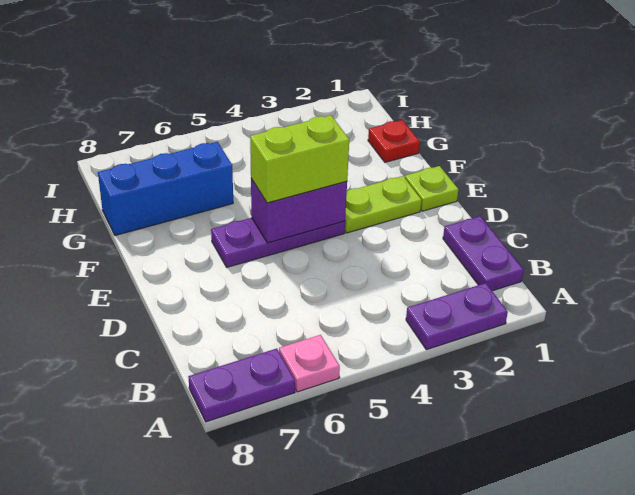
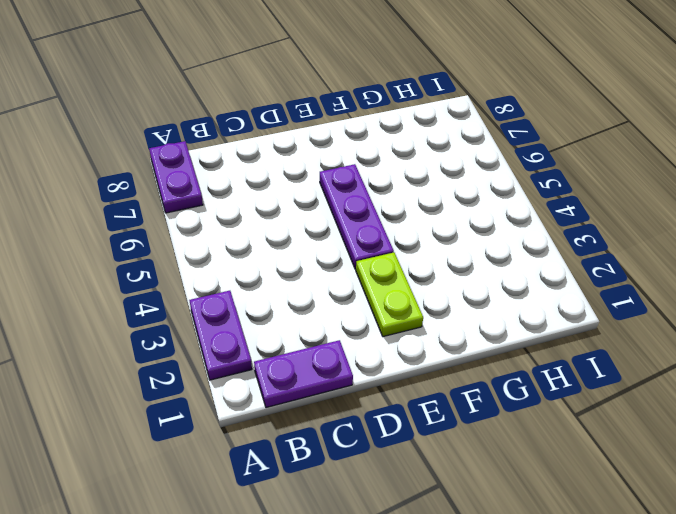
none -> pink 1x1 plate [279,335,340,392]
none -> lime 1x1 plate [405,166,459,211]

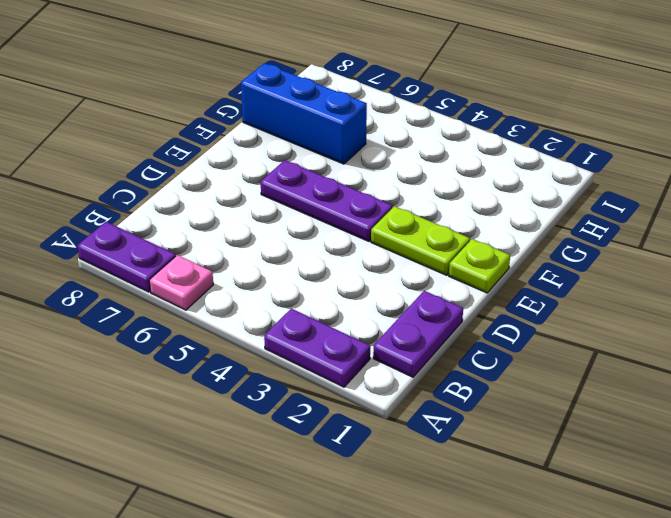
none -> red 1x1 plate [368,120,420,162]
none -> purple 1x2 brick [251,179,347,243]

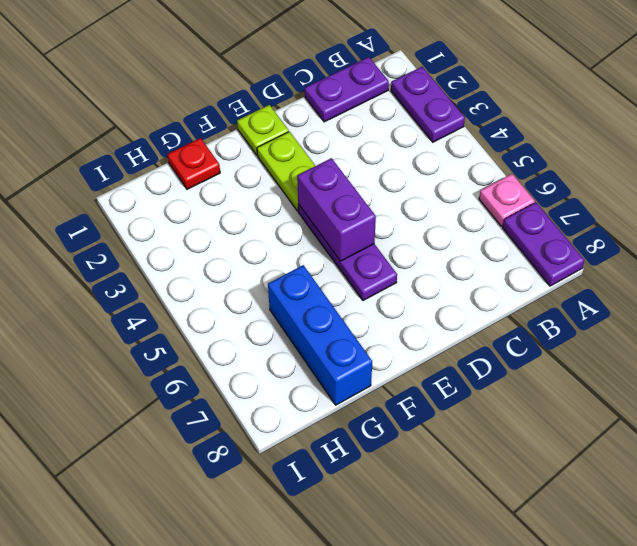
none -> lime 1x2 brick [250,115,349,203]

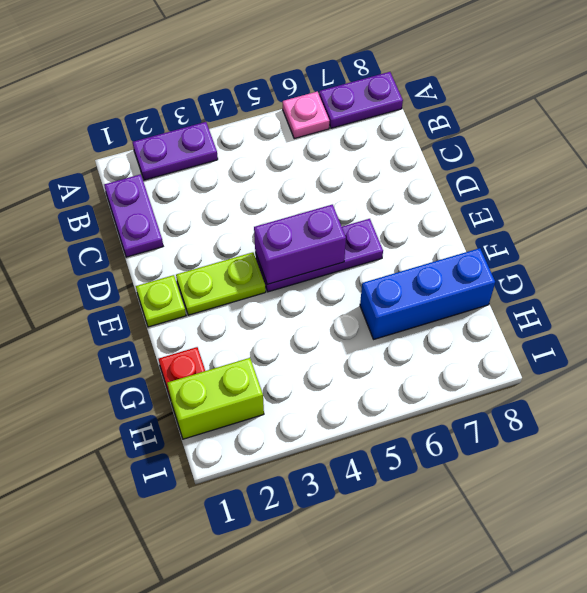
lime 1x2 brick [167,358,264,439] -> lime 1x2 brick moved to [250,115,349,203]

